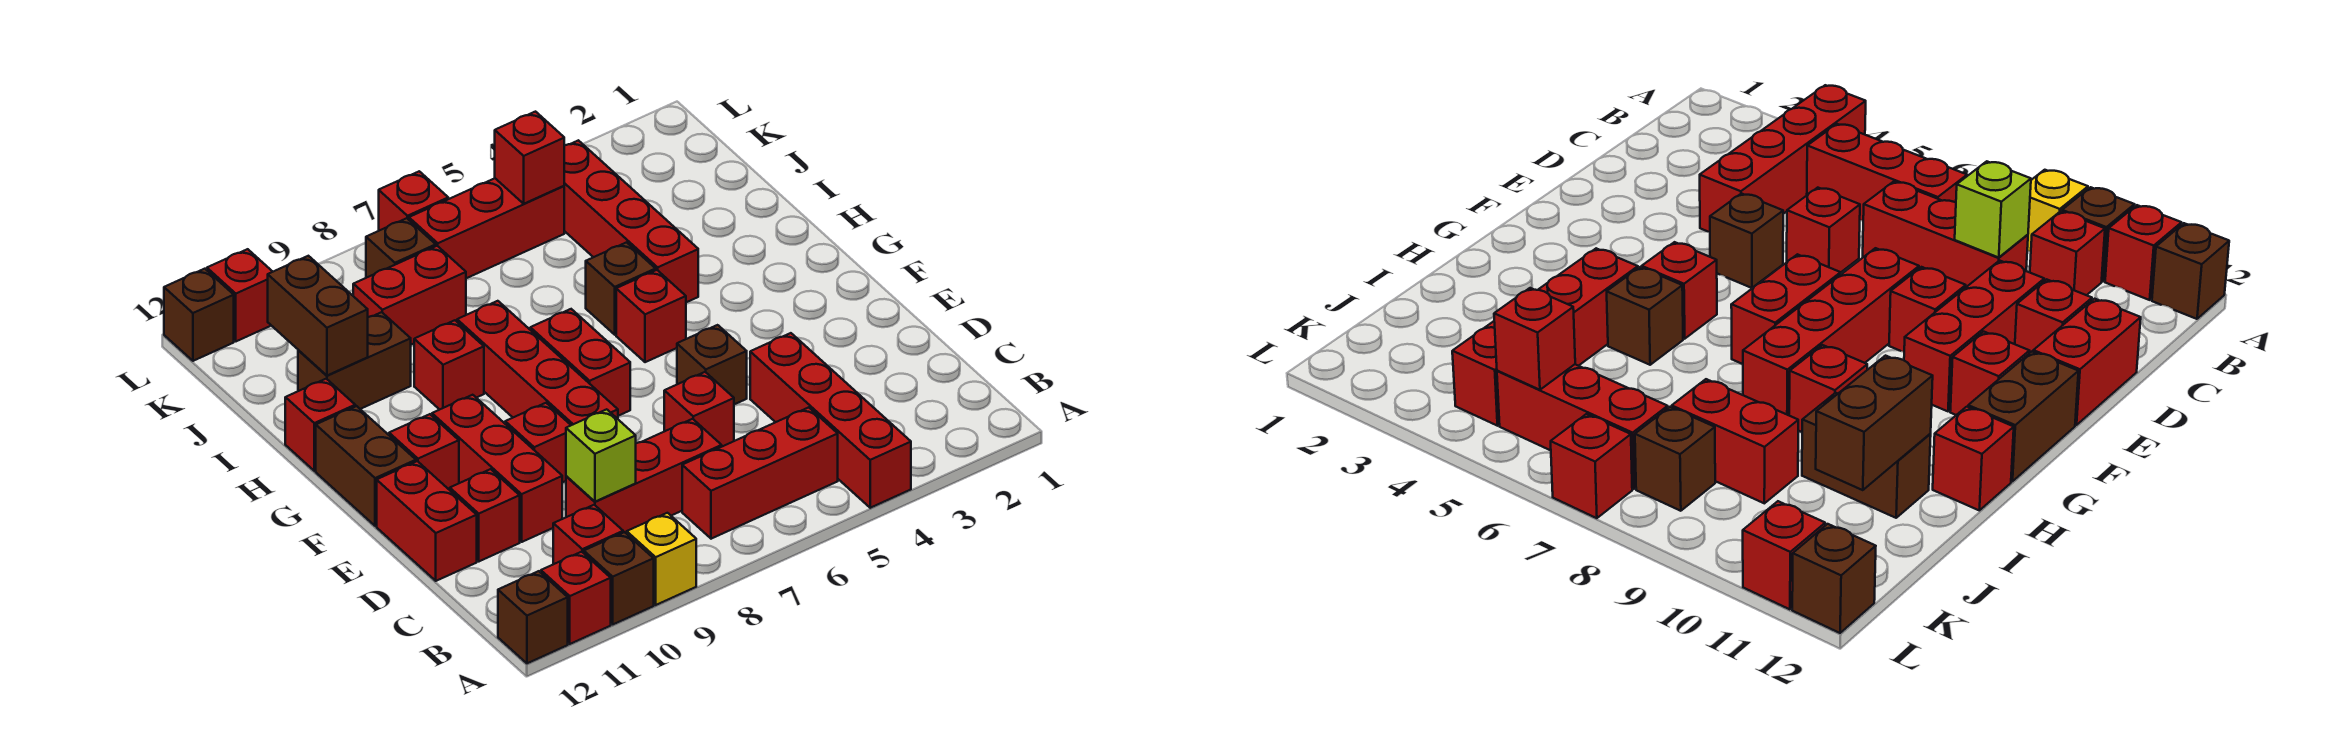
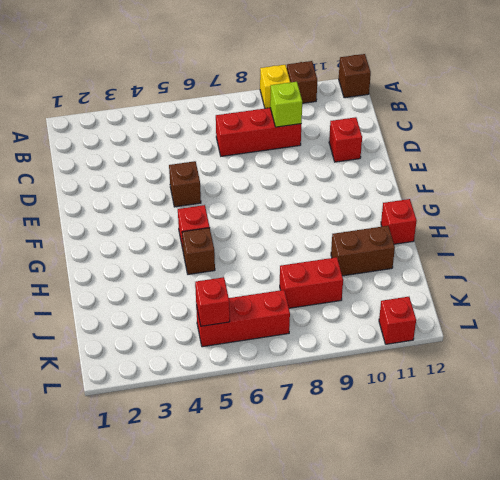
none -> red 1x4 brick [750,333,911,508]
none -> red 1x1 brick [541,552,611,644]
none -> red 1x3 brick [682,407,838,539]
none -> red 1x1 brick [553,505,623,564]

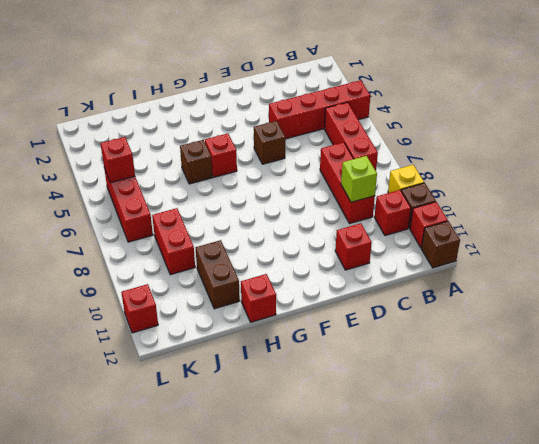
none -> red 1x1 brick [664,372,734,446]
none -> red 1x3 brick [432,395,562,542]
none -> red 1x2 brick [377,461,477,581]
none -> red 1x4 brick [457,301,618,425]

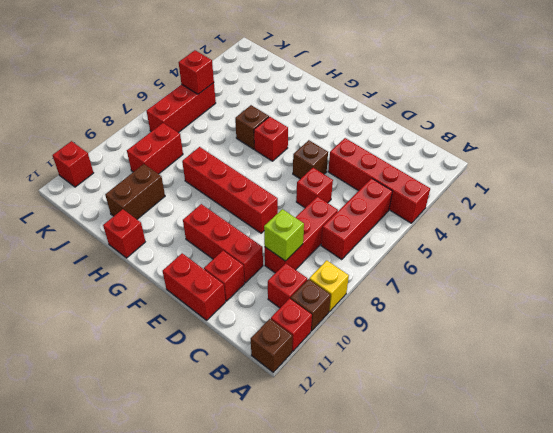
none -> red 1x1 brick [505,403,571,482]
none -> red 1x2 brick [530,309,630,416]
none -> red 1x1 brick [389,414,459,490]
none -> brown 1x2 brick [316,406,416,526]

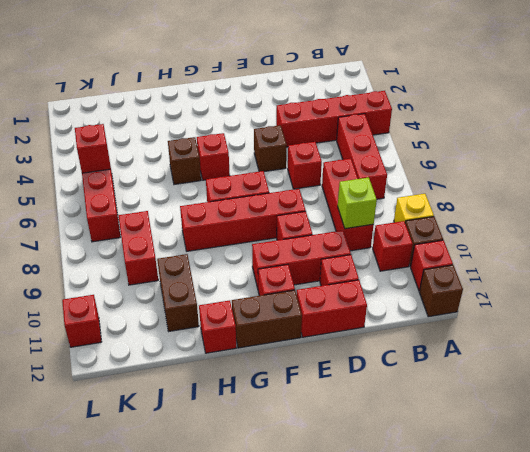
none -> red 1x4 brick [564,140,698,302]
none -> red 1x1 brick [414,320,484,410]
none -> brown 1x1 brick [366,218,436,278]
none -> red 1x1 brick [379,171,448,231]

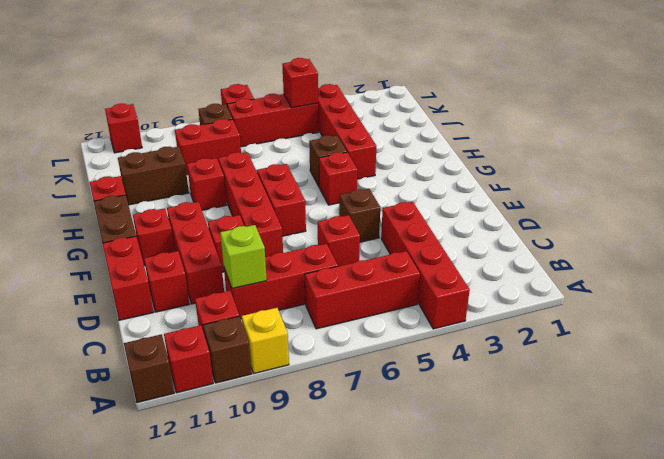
none -> brown 1x1 brick [164,269,234,361]
none -> brown 1x2 brick [268,256,368,376]

